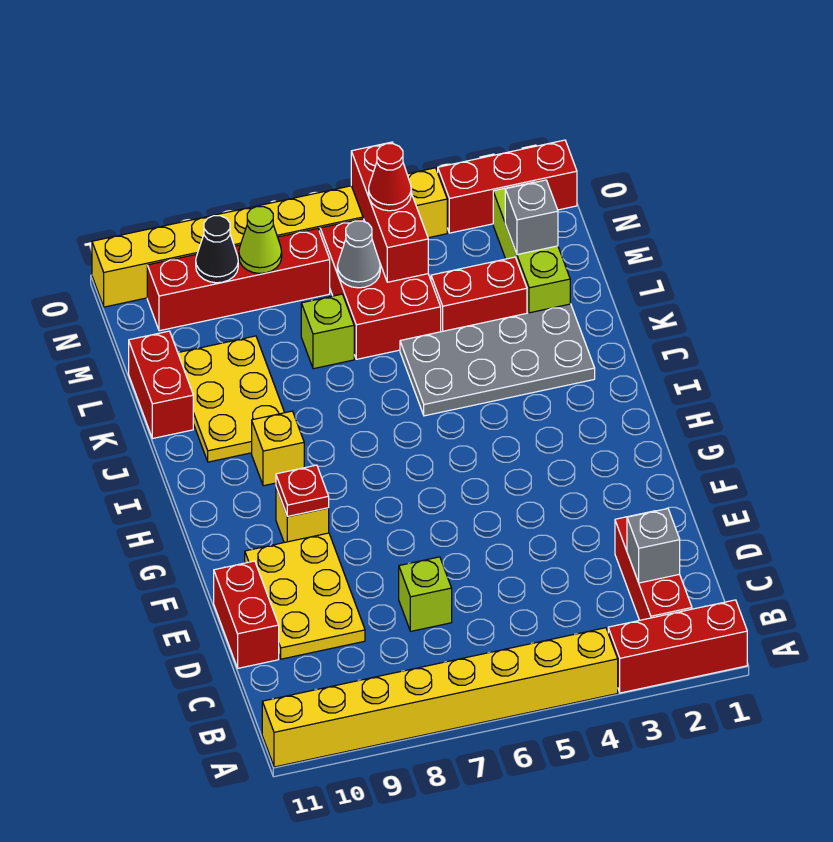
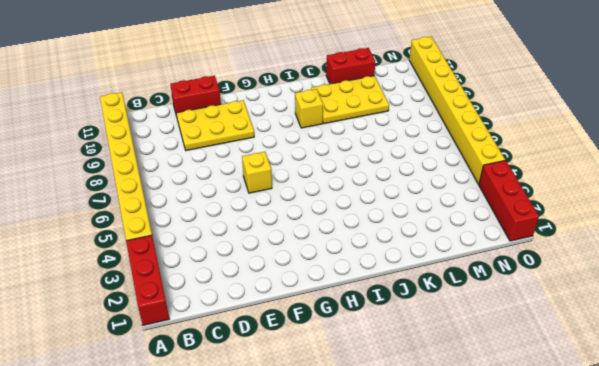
yellow 1x1 brick [242,152,272,193] -> yellow 1x1 brick moved to [276,487,329,543]
none -> red 1x3 brick [615,511,692,620]
none -> lime 1x1 brick [399,557,452,631]
none -> grey 2x4 plate [400,304,595,416]

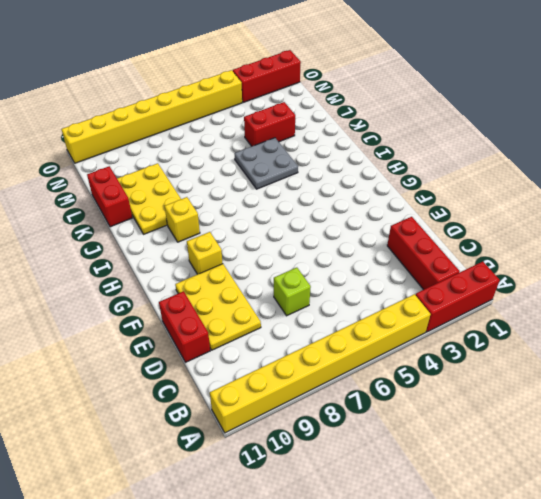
grey 2x2 plate [234,138,298,189] -> grey 2x4 plate [400,304,595,416]
none -> lime 1x3 brick [493,182,570,313]
none -> red 2x3 brick [320,219,441,359]
none -> lime 1x1 brick [301,294,354,369]

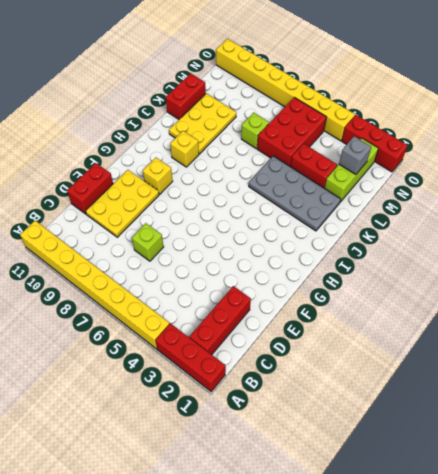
none -> red 1x4 brick [147,228,330,331]
none -> grey 1x1 brick [627,509,680,583]
none -> red 1x1 plate [276,465,329,516]

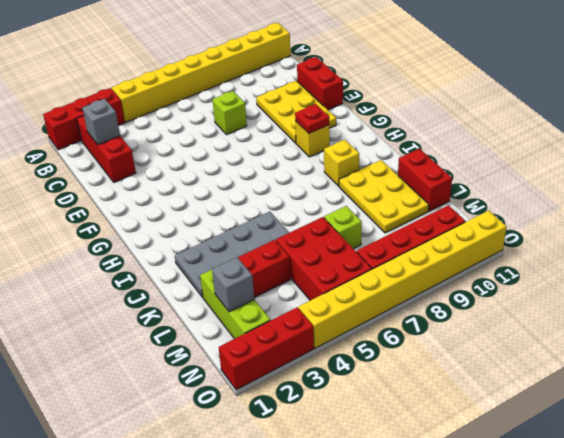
none -> red 1x3 brick [351,142,428,282]
none -> grey 1x1 cone [337,221,380,288]
none -> lime 1x1 cone [239,207,282,273]

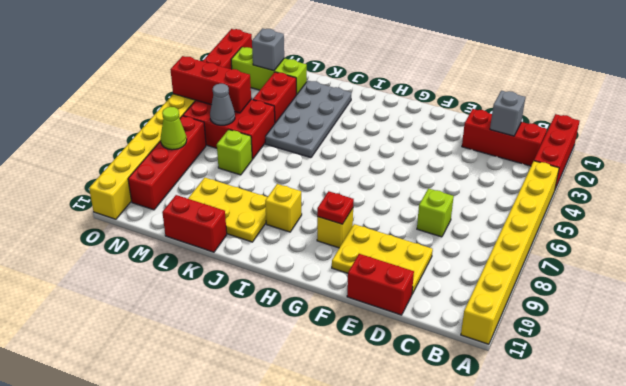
none -> black 1x1 cone [196,216,238,283]
none -> red 1x1 cone [369,144,411,211]

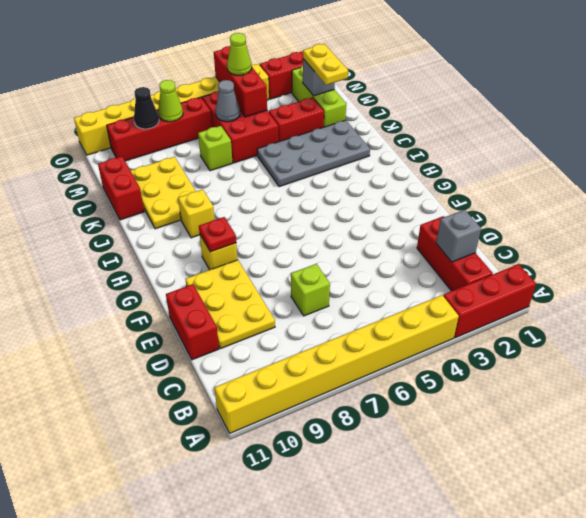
yellow 1x2 plate [303,44,348,85] -> none
lime 1x1 cone [227,33,252,75] -> red 1x1 cone [369,144,411,211]

